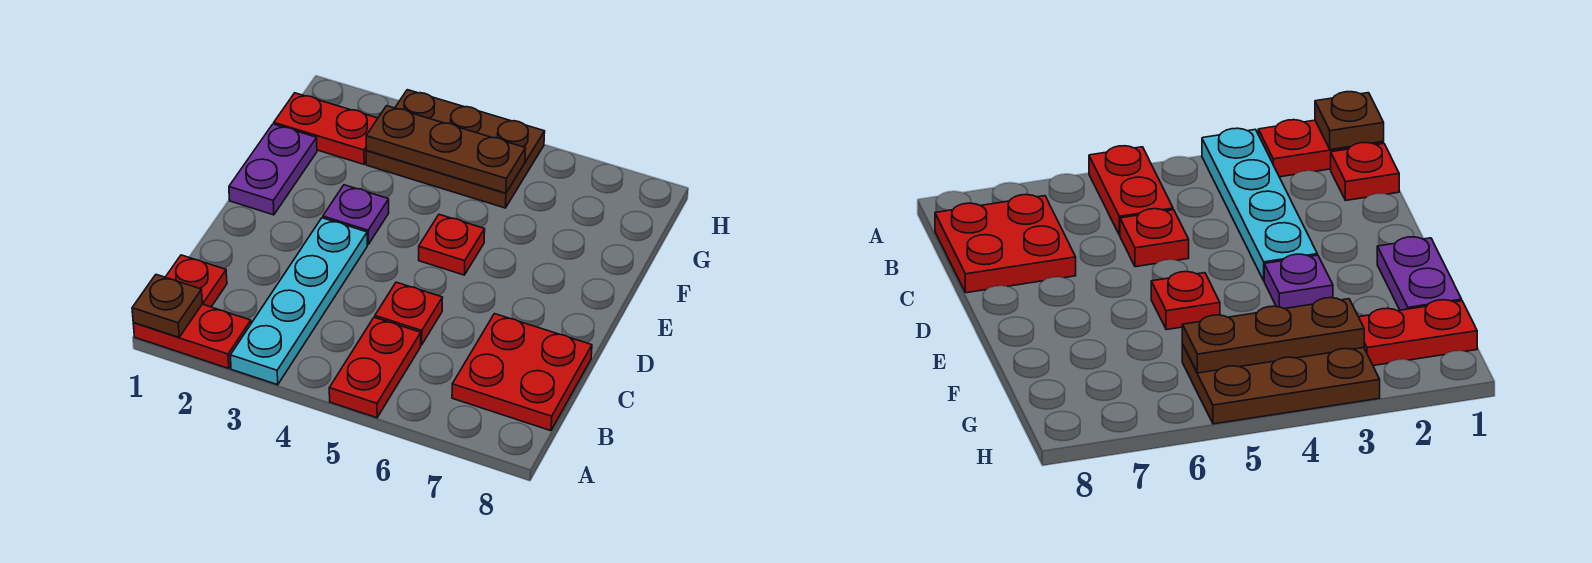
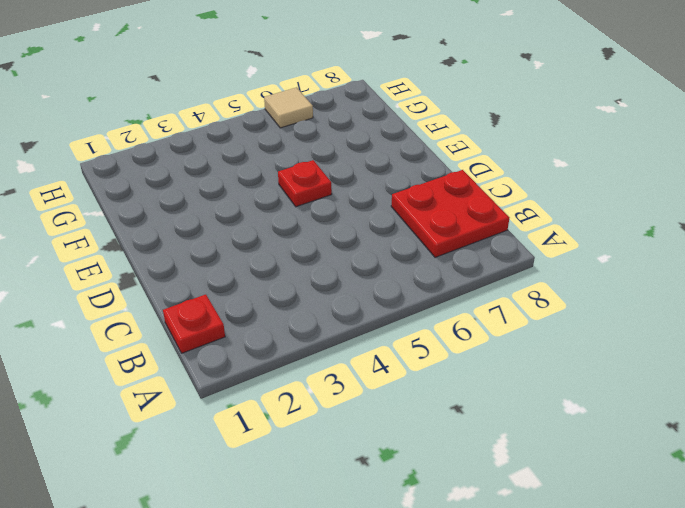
tan 1x1 tile [264,87,313,128] -> none
none -> red 1x2 plate [133,304,251,368]
none -> cyan 1x4 plate [230,218,367,385]
none -> red 1x2 plate [329,317,421,418]

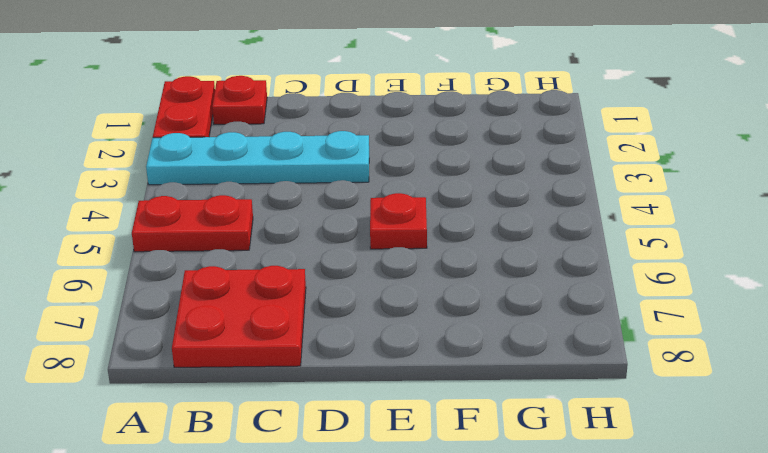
none -> red 1x1 plate [375,282,443,345]
none -> purple 1x2 plate [229,124,317,215]
none -> purple 1x1 plate [323,185,389,245]

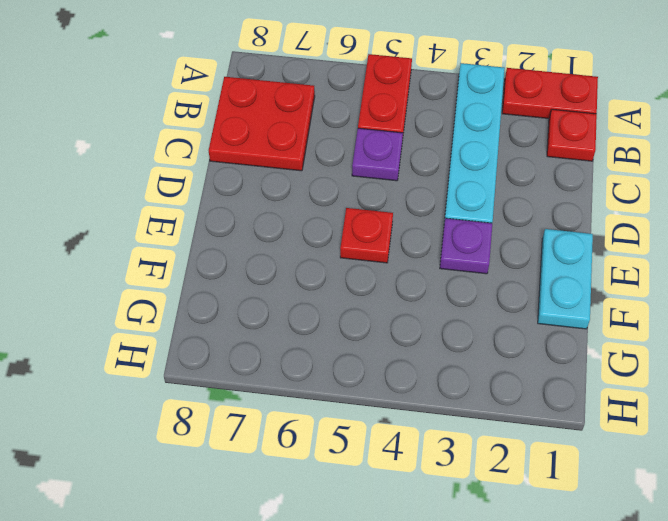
purple 1x1 plate [352,128,403,181] -> red 1x1 plate [375,282,443,345]
cyan 1x2 plate [538,229,593,329] -> purple 1x2 plate [229,124,317,215]
none -> red 1x2 plate [274,93,378,164]
none -> brown 2x3 plate [366,90,545,208]
none -> brown 1x1 plate [132,275,202,337]

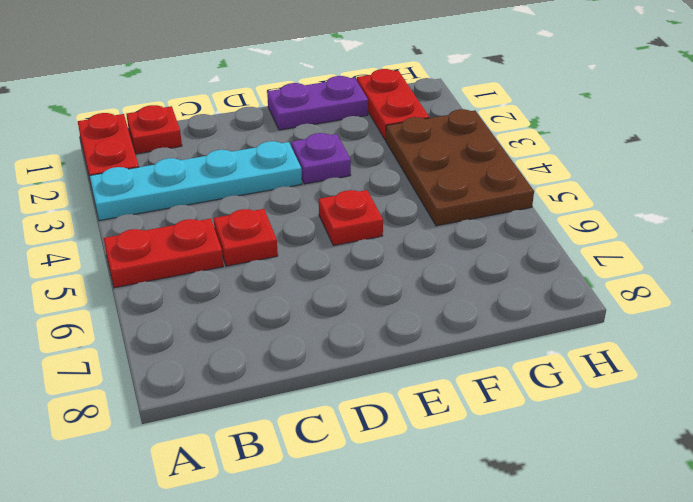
none -> red 2x2 plate [452,314,592,431]
none -> brown 1x1 plate [132,275,202,337]
none -> brown 1x3 plate [366,106,526,193]

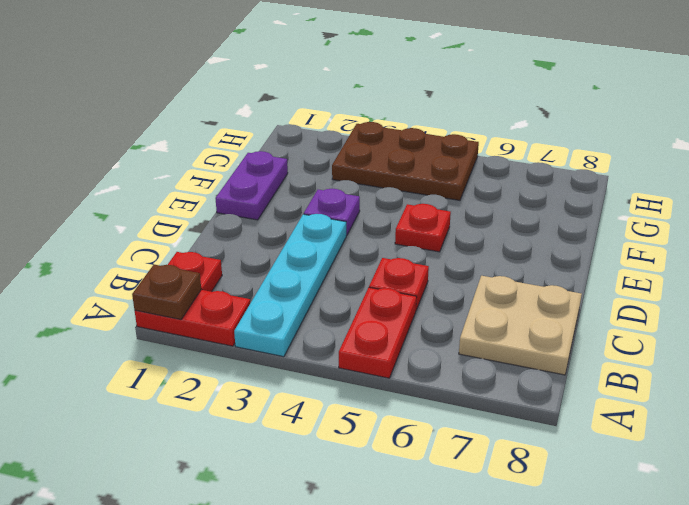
tan 2x2 plate [459,276,582,375] -> red 2x2 plate [452,314,592,431]
none -> red 1x2 plate [274,93,378,164]
none -> brown 1x3 plate [366,106,526,193]

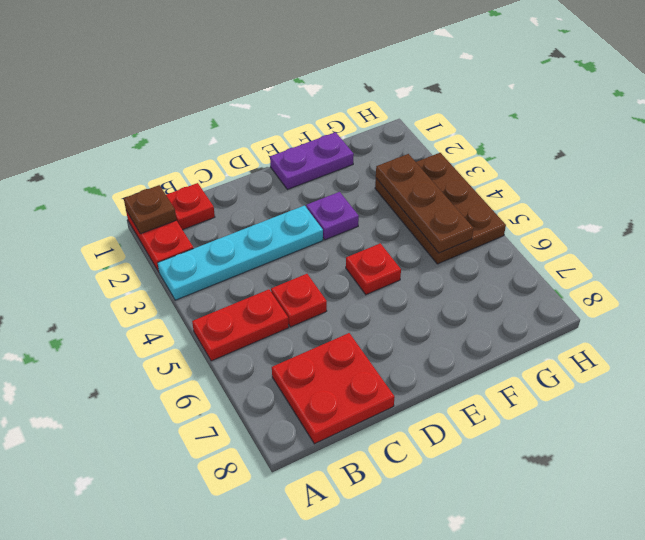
none -> red 1x2 plate [274,93,378,164]

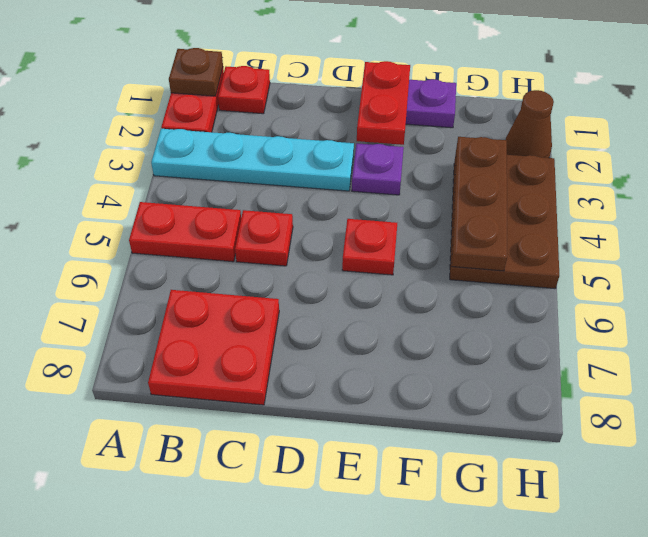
red 1x2 plate [357,61,410,145] -> red 1x2 plate moved to [274,93,378,164]
brown 1x1 cone [506,90,554,158] -> none

